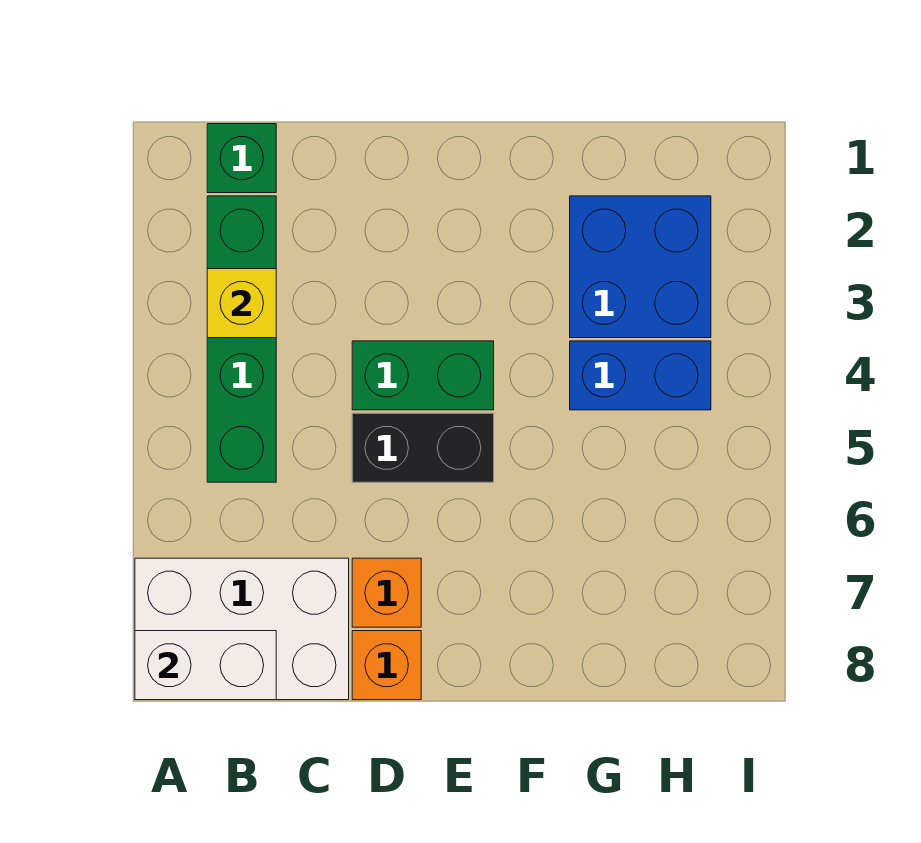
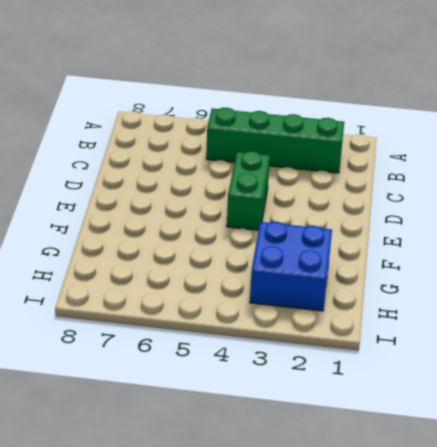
none -> white 2x3 brick [135,558,349,700]
none -> green 1x1 brick [207,124,276,193]

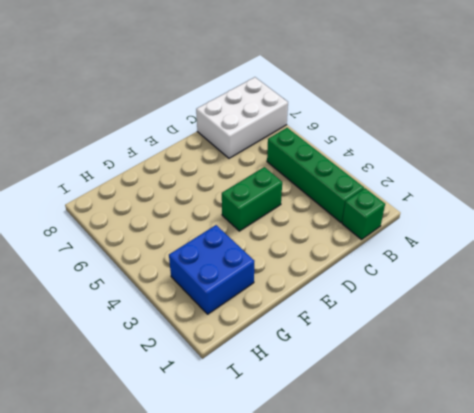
none -> black 1x2 brick [352,413,494,482]
none -> orange 1x1 brick [352,558,421,627]

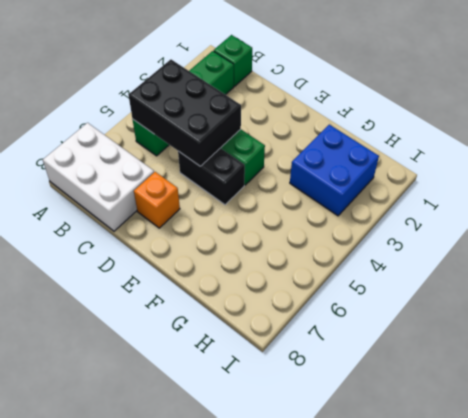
black 2x3 brick [129,60,241,166] -> none
none -> orange 1x1 brick [352,631,421,700]
none -> blue 1x2 brick [570,341,711,410]

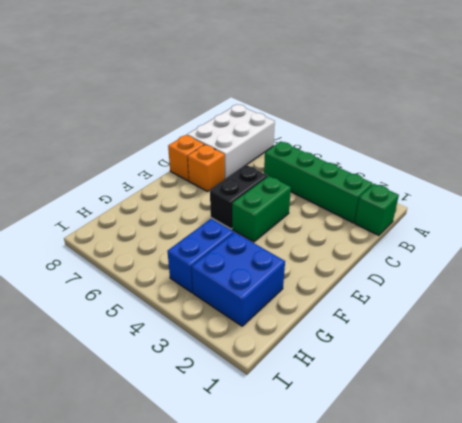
none -> white 1x2 brick [135,631,276,700]
none -> yellow 1x1 brick [207,269,276,338]

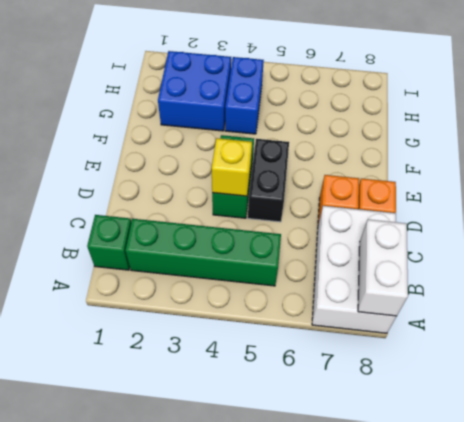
yellow 1x1 brick [212,138,252,196] -> yellow 1x1 brick moved to [207,269,276,338]

